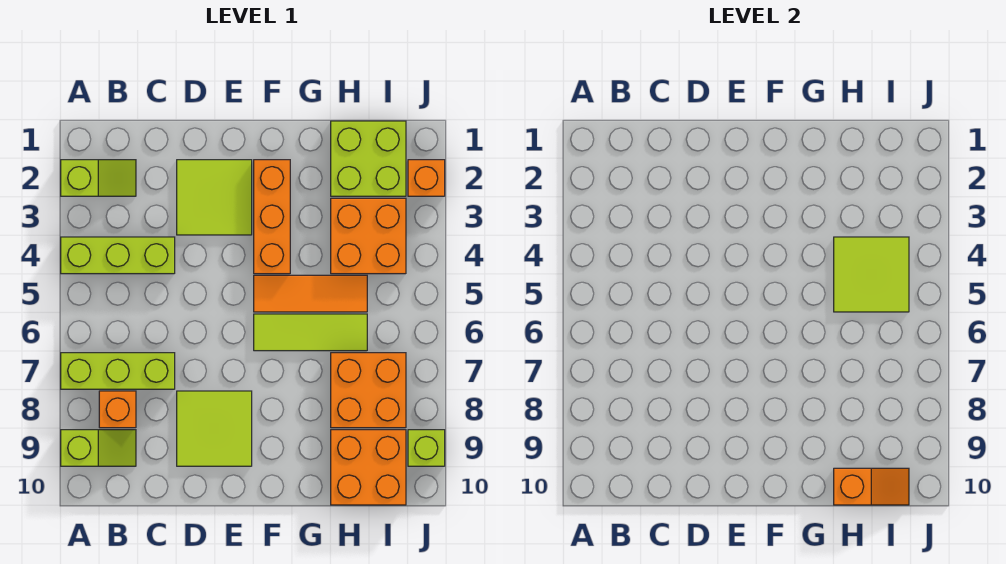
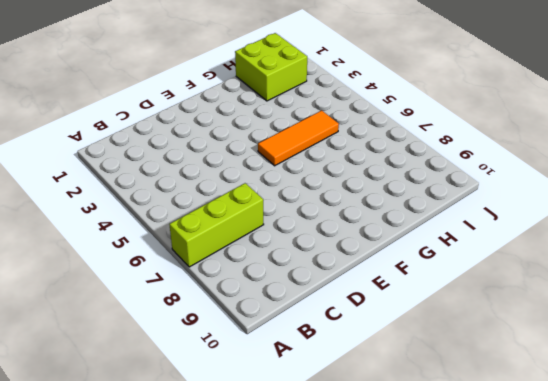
none -> lime 1x2 slope [61,160,136,196]
none -> lime 1x3 brick [61,237,175,274]
none -> lime 1x2 slope [61,430,136,466]

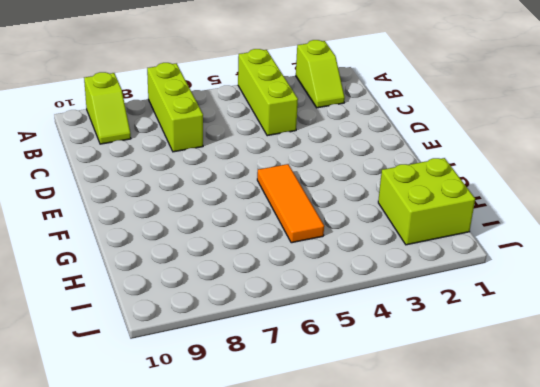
none -> orange 1x1 brick [99,391,136,428]
none -> lime 2x2 tile [177,160,252,235]
none -> lime 2x2 tile [177,391,252,466]

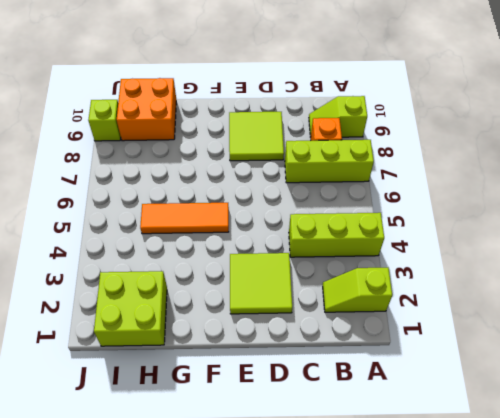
none -> orange 1x3 brick [254,160,290,274]
none -> lime 1x3 tile [254,314,367,351]
none -> orange 2x2 brick [331,198,406,274]

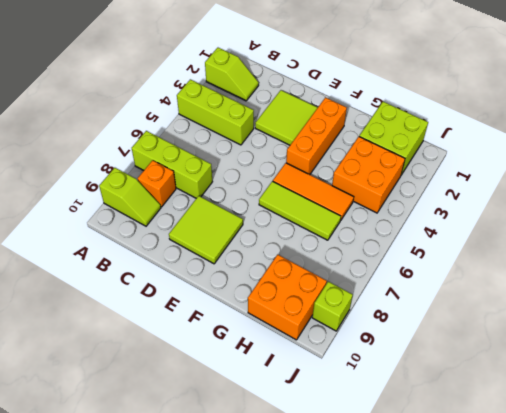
none -> orange 2x2 brick [331,353,406,428]
none -> orange 1x1 brick [408,160,445,196]
none -> lime 2x2 tile [834,237,909,312]

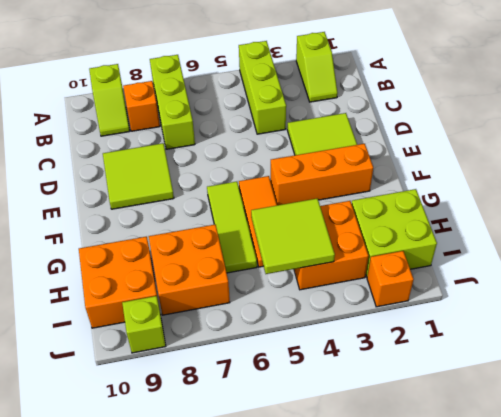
none -> orange 1x2 slope [834,468,909,505]

